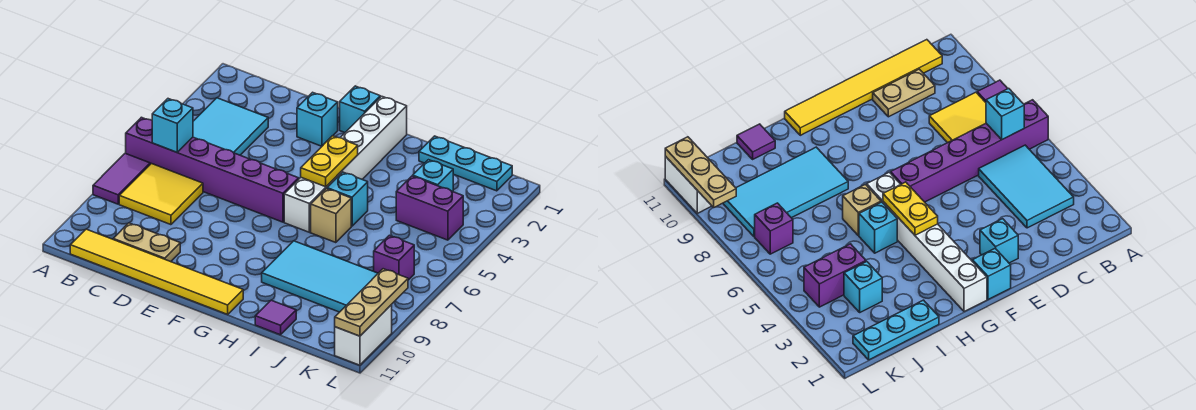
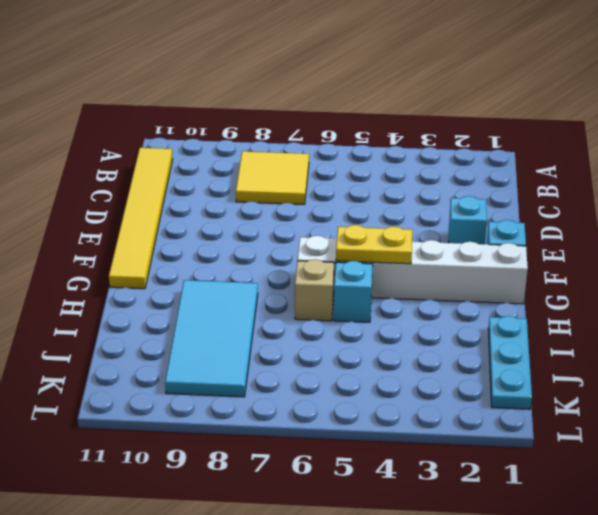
none -> purple 1x6 brick [126,117,299,222]
none -> purple 1x2 tile [93,153,150,204]
none -> cyan 2x3 tile [193,98,268,155]

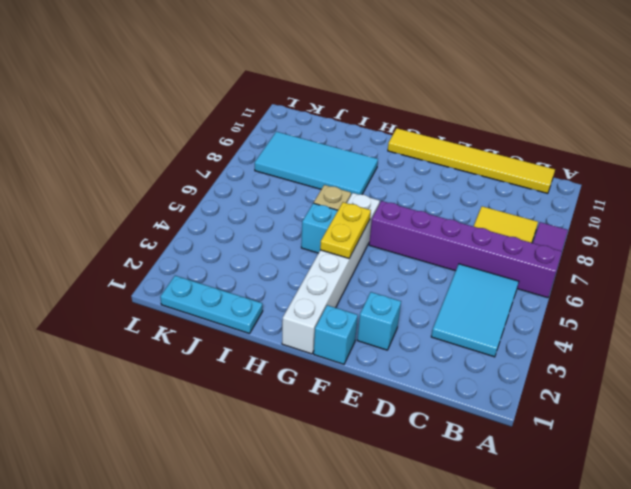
none -> tan 1x2 plate [113,223,180,262]
none -> purple 1x1 tile [255,300,296,335]
none -> cyan 1x1 brick [413,160,454,192]

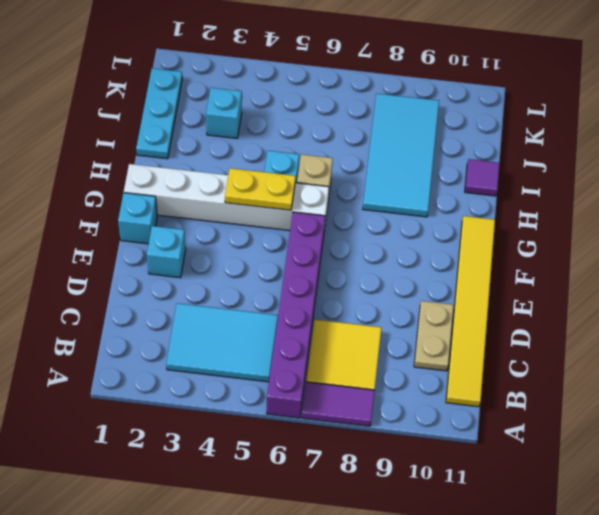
none -> purple 1x2 brick [396,176,463,240]
none -> purple 1x1 brick [374,235,414,280]
none -> white 1x2 brick [335,305,392,365]

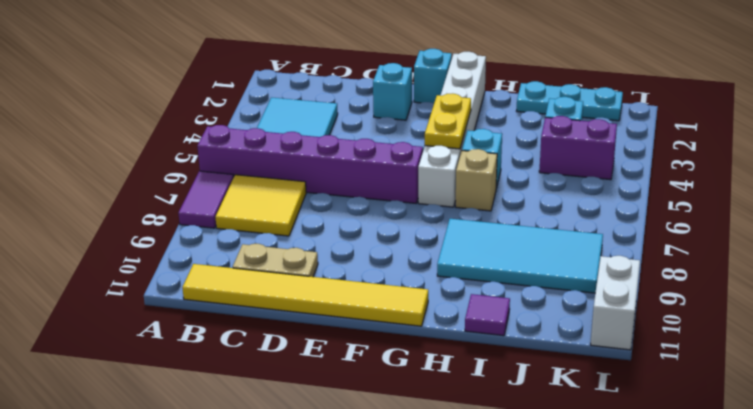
none -> purple 1x1 brick [374,235,414,280]
none -> cyan 1x1 brick [152,99,193,152]
none -> tan 1x3 plate [335,269,408,336]

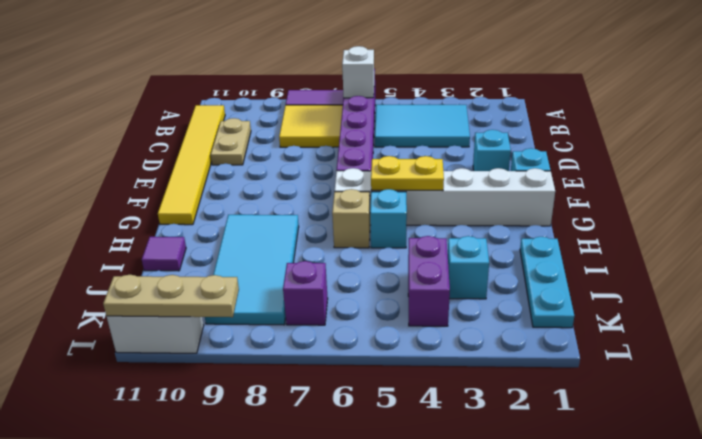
white 1x1 brick [342,46,374,98] -> cyan 1x1 brick [152,99,193,152]

